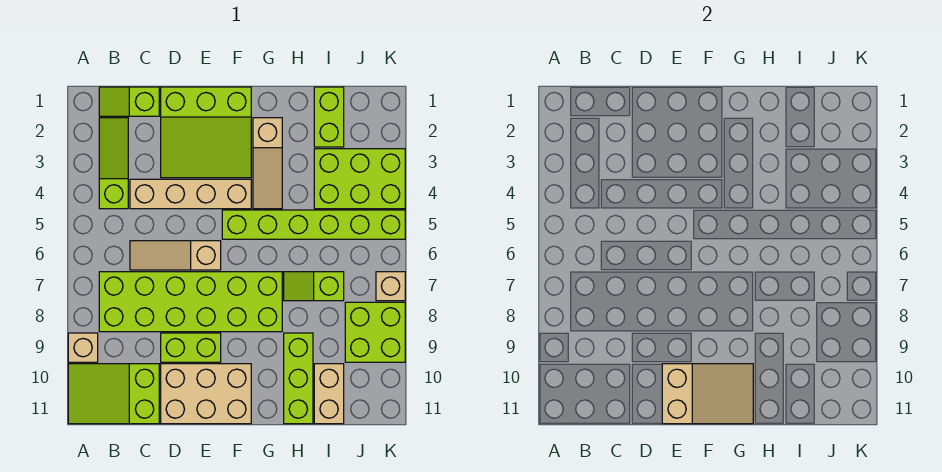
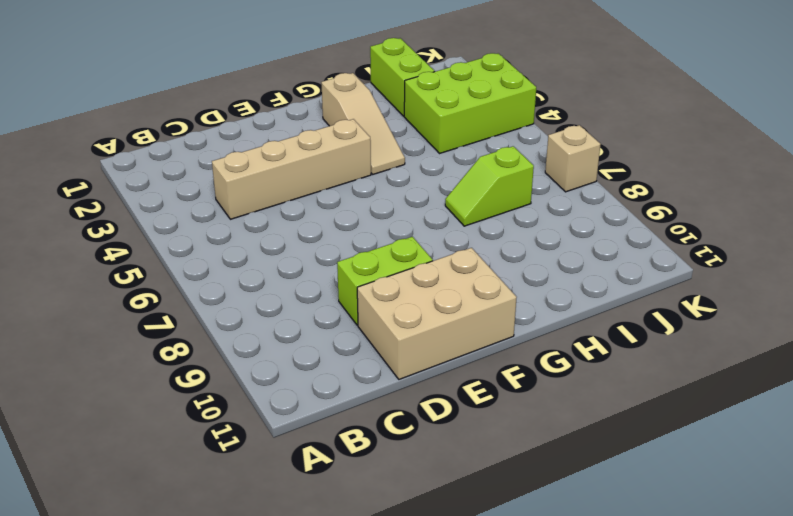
none -> tan 1x1 brick [68,333,98,362]
none -> lime 2x3 slope [68,364,159,424]
none -> lime 1x2 slope [99,87,159,116]

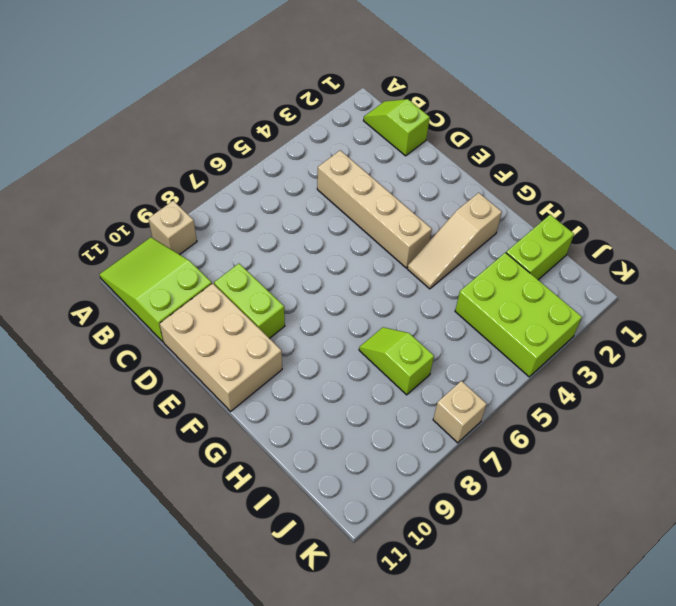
none -> lime 1x3 slope [99,118,128,209]
none -> lime 2x6 brick [99,272,282,332]
none -> tan 1x3 slope [130,241,221,270]

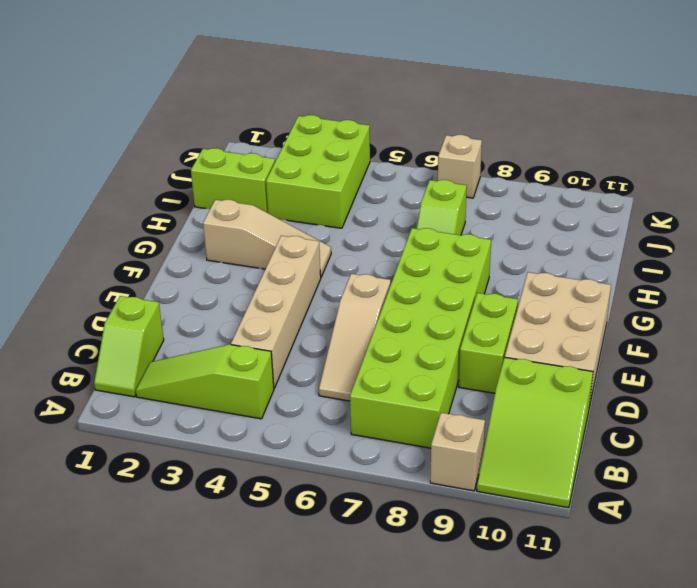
none -> lime 3x3 slope [161,87,251,178]
none -> lime 1x6 brick [222,210,405,239]
none -> lime 1x3 brick [284,333,313,424]

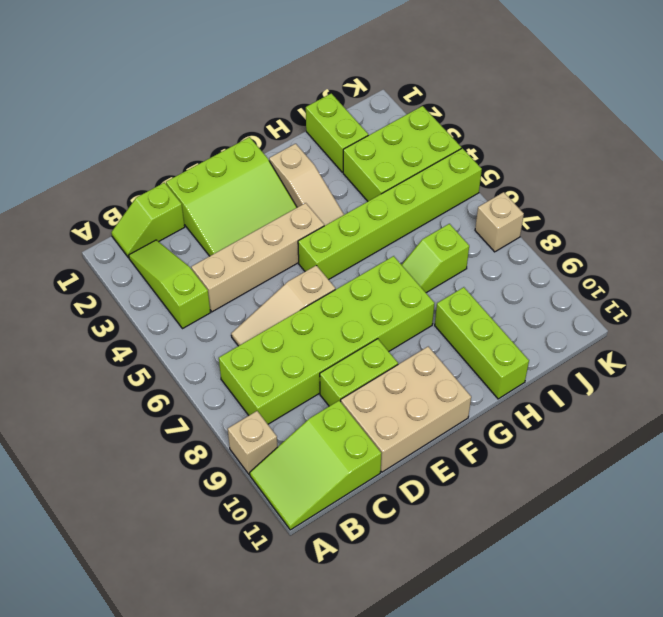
none -> tan 1x2 brick [314,364,344,424]
none -> lime 2x2 brick [345,302,405,362]
none -> tan 2x3 slope [662,364,753,424]

